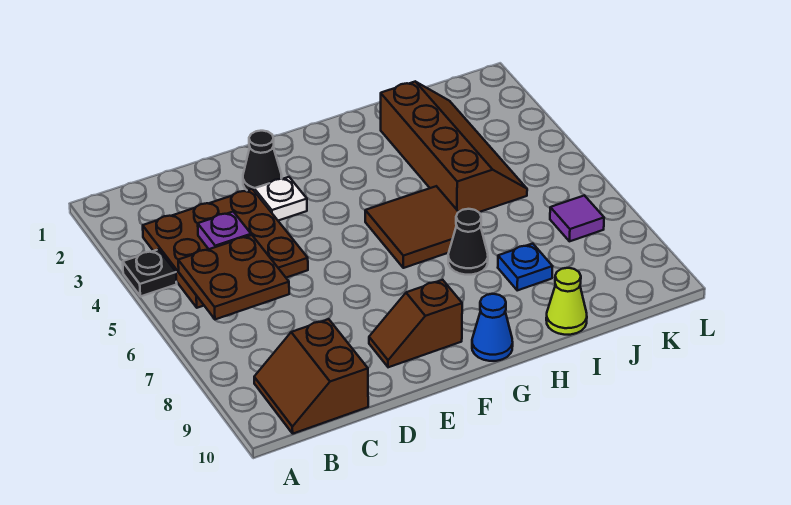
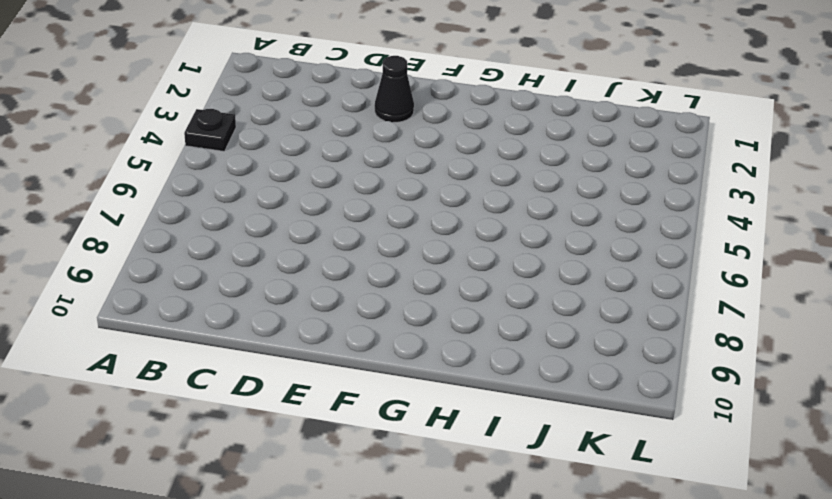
none -> brown 3x3 plate [143,189,308,308]
none -> brown 2x2 slope [254,319,368,434]
none -> white 1x1 plate [254,177,307,221]

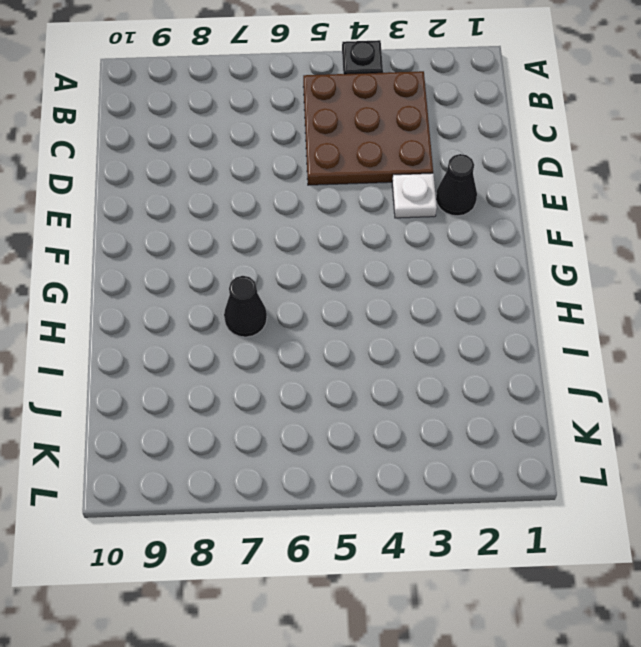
none -> brown 2x2 slope [254,319,368,434]
none -> brown 1x2 slope [369,280,462,367]
none -> brown 2x2 tile [365,186,458,268]

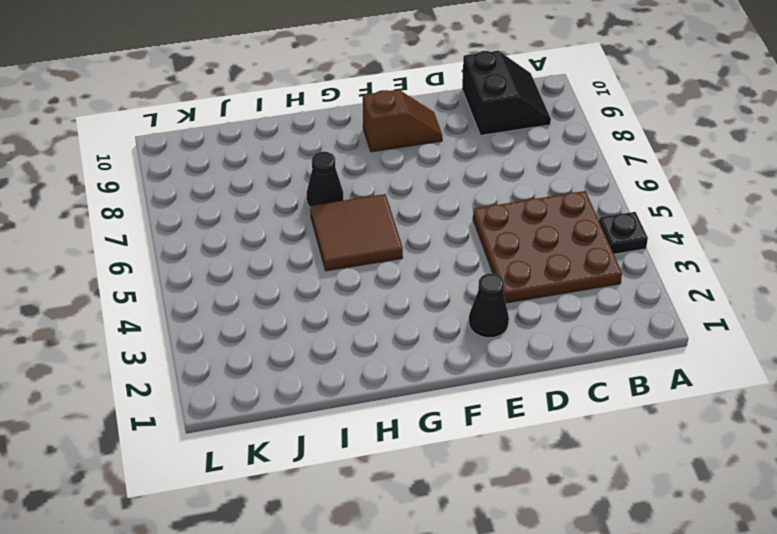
black 2x2 slope [462,51,551,135] -> brown 2x2 slope [254,319,368,434]
none -> white 1x1 plate [254,177,307,221]
none -> blue 1x1 cone [472,294,513,361]
none -> brown 2x4 slope [381,82,527,212]

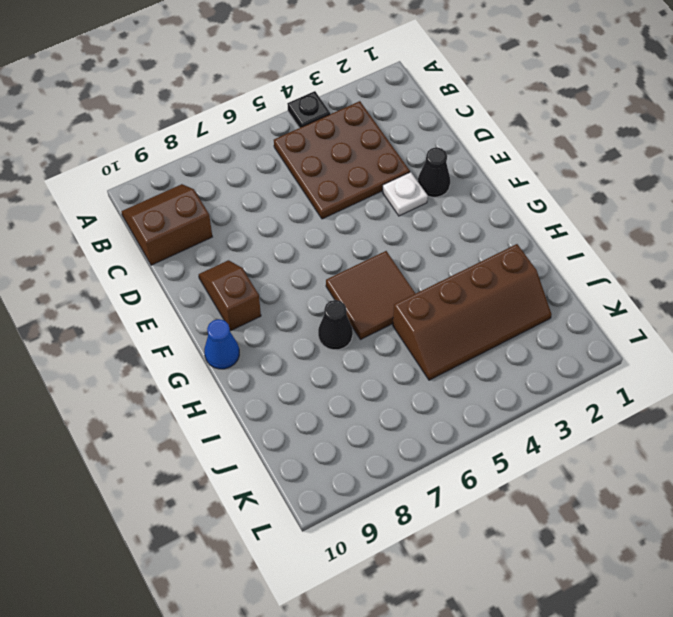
none -> blue 1x1 plate [498,244,553,290]
none -> lime 1x1 cone [546,268,587,335]
none -> purple 1x1 tile [550,195,604,241]

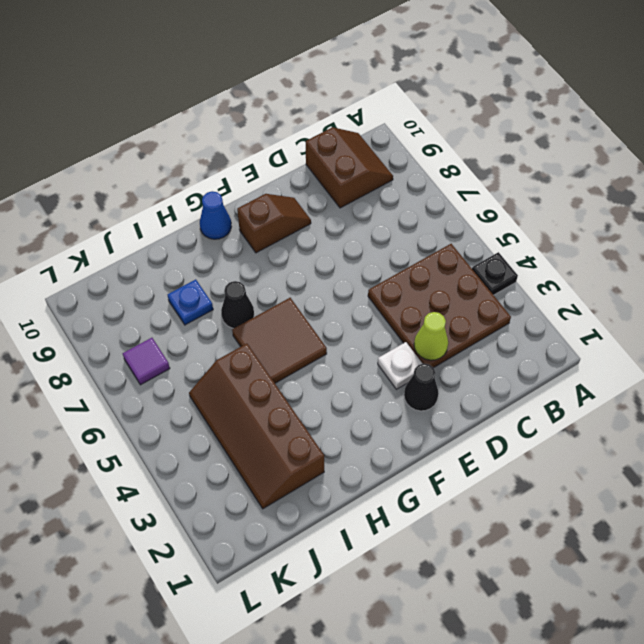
lime 1x1 cone [414,312,448,360] -> lime 1x1 cone moved to [546,268,587,335]
none -> brown 2x2 plate [178,235,289,319]
none -> purple 1x1 plate [198,212,251,249]

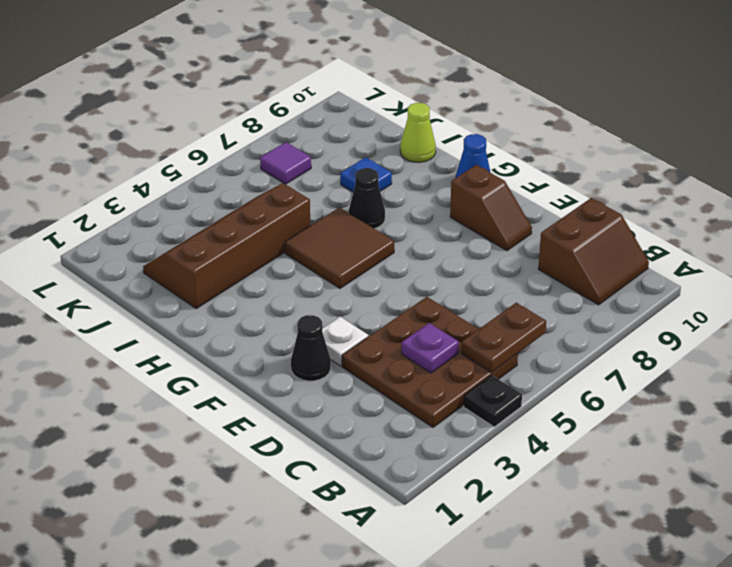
brown 1x2 plate [461,303,546,373] -> brown 2x2 plate [178,235,289,319]

